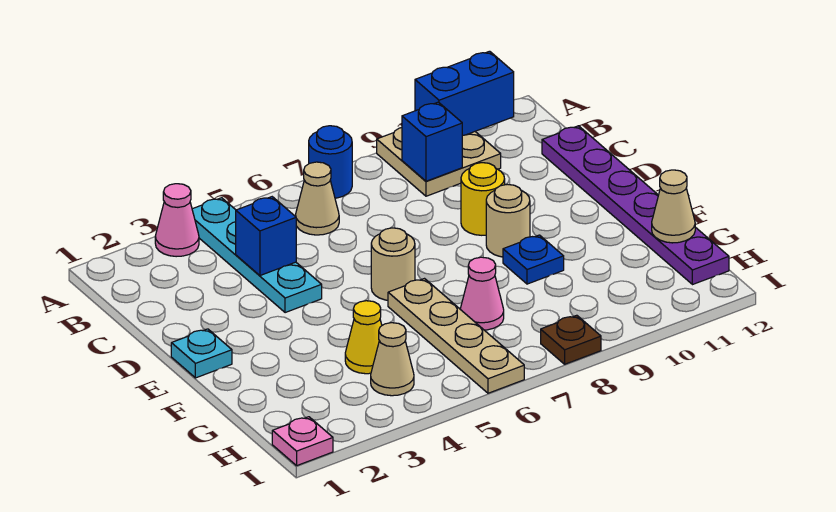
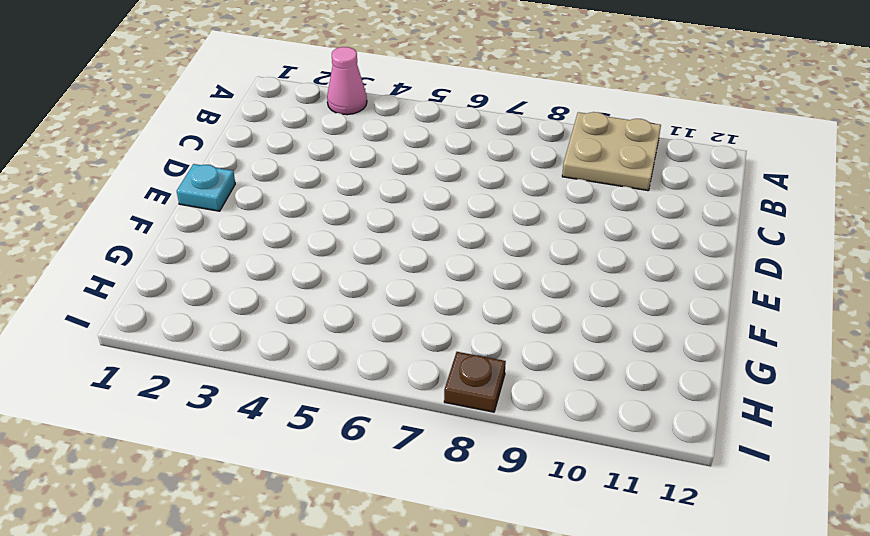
none -> cyan 1x4 plate [192,198,322,313]
none -> blue 1x1 round brick [309,126,352,198]
none -> tan 1x1 cone [296,162,339,235]

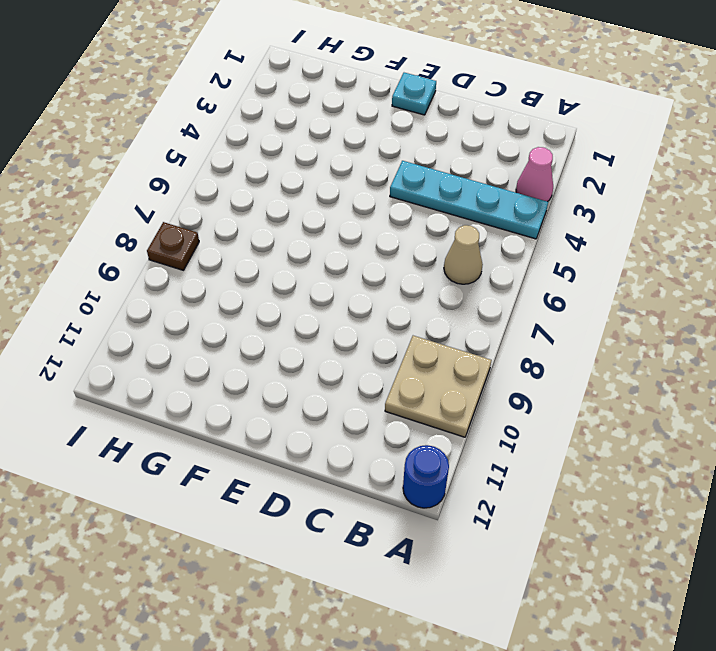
blue 1x1 round brick [403,445,449,508] -> blue 1x1 round brick moved to [309,126,352,198]
none -> purple 1x6 plate [542,126,729,285]
none -> yellow 1x1 round brick [461,163,505,235]
none -> tan 1x1 round brick [371,228,415,300]

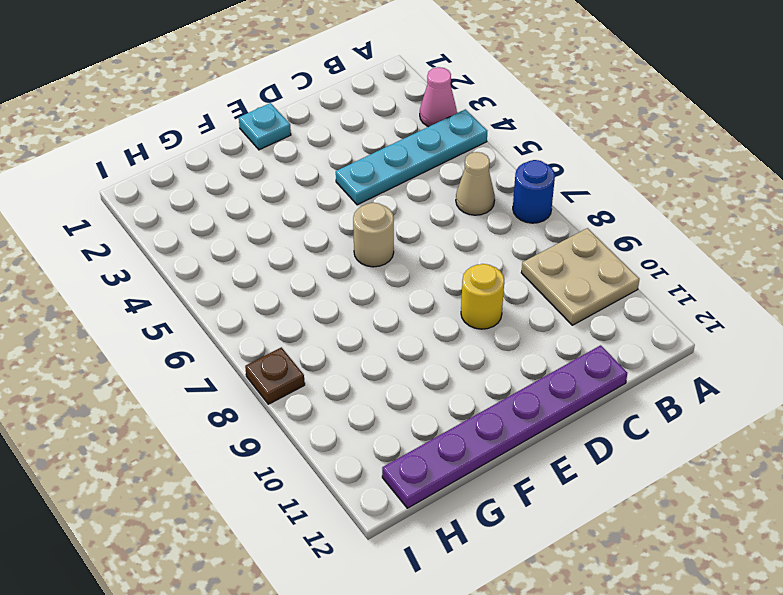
none -> tan 1x1 round brick [486,184,530,257]
none -> tan 1x4 plate [388,279,524,393]
none -> blue 1x1 plate [503,235,564,284]

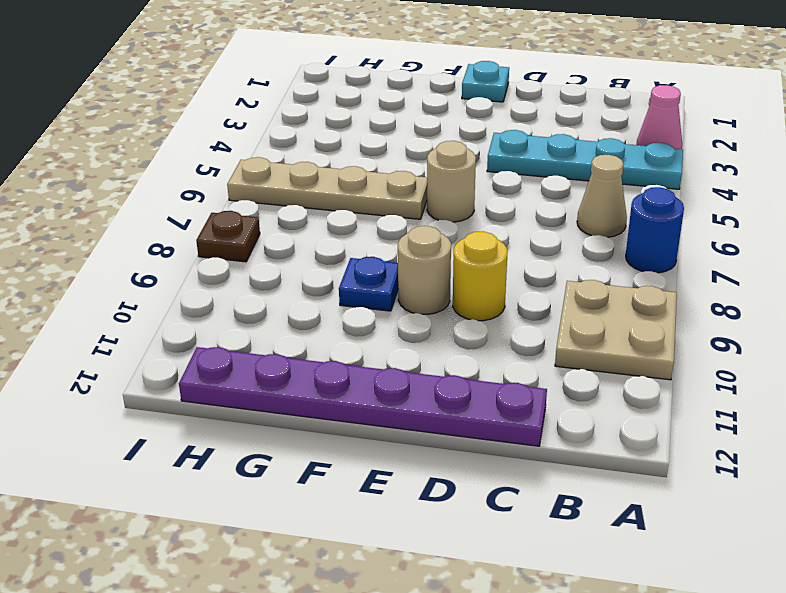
none -> yellow 1x1 cone [345,301,382,374]
none -> pink 1x1 cone [460,257,504,330]
none -> tan 1x1 cone [371,323,414,396]

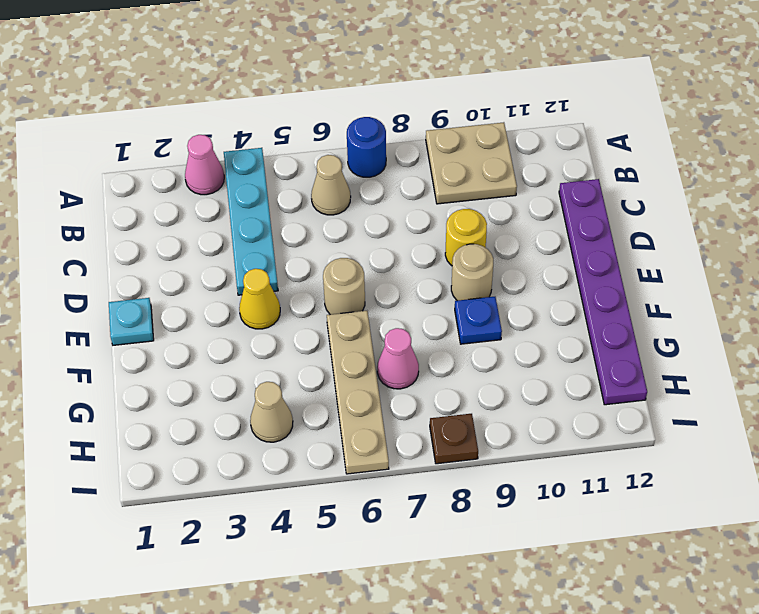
yellow 1x1 cone [239,269,280,329] -> yellow 1x1 cone moved to [345,301,382,374]
none -> pink 1x1 plate [272,417,333,466]
none -> blue 1x2 brick [415,51,514,136]
none -> blue 1x1 brick [402,102,462,181]

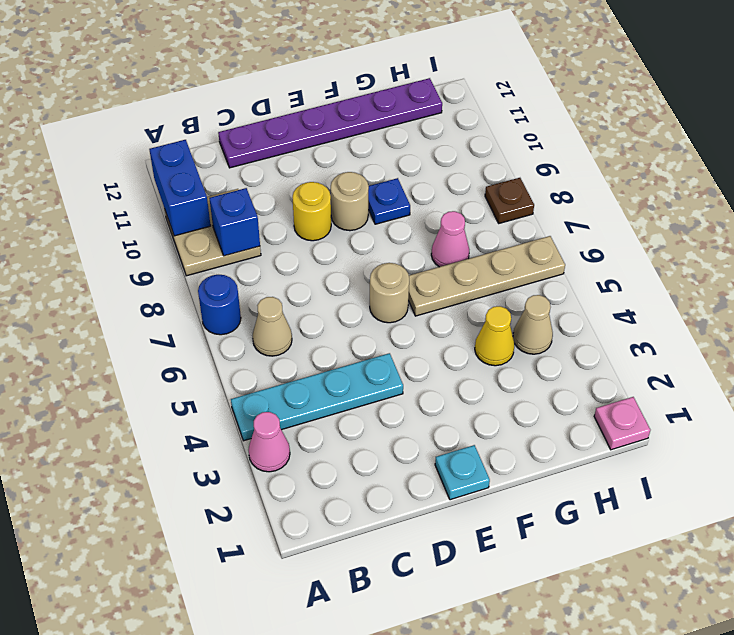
none -> blue 1x1 brick [236,197,296,275]
none -> tan 1x1 cone [652,170,695,243]

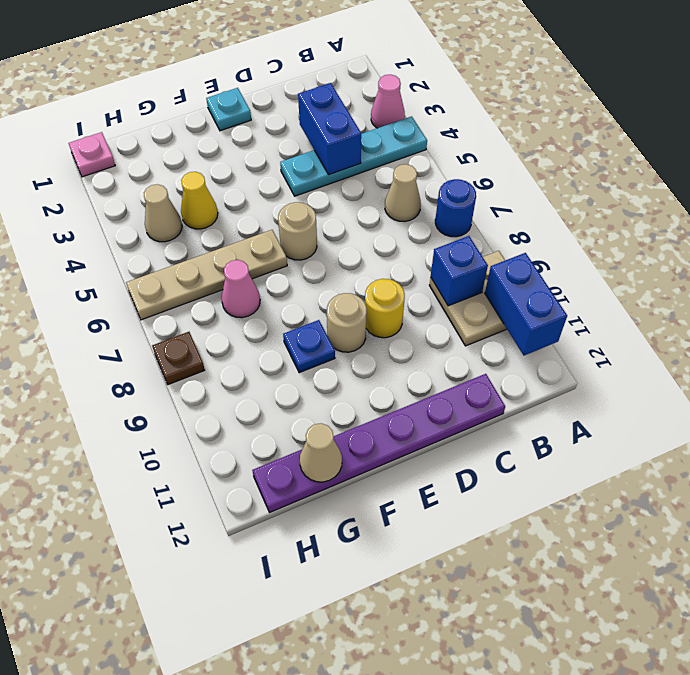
blue 1x2 brick [298,83,361,175] -> blue 1x1 brick [236,197,296,275]

